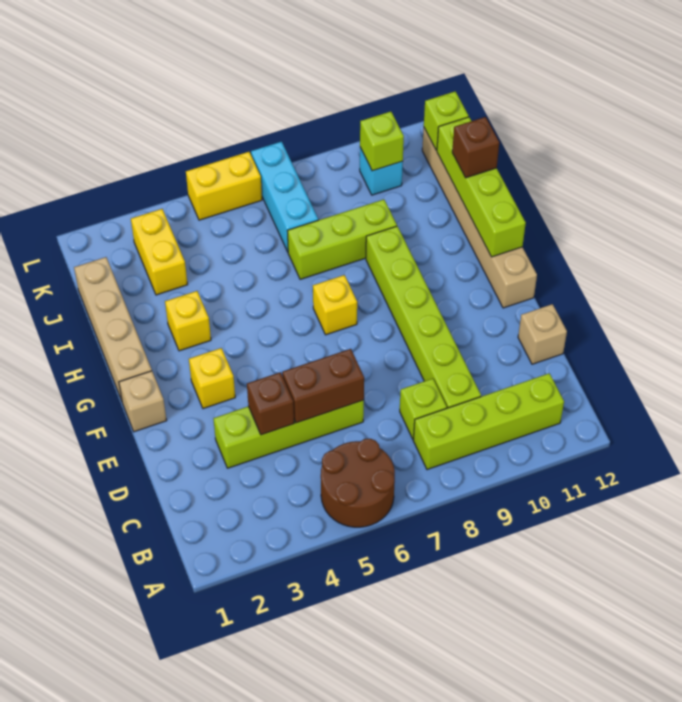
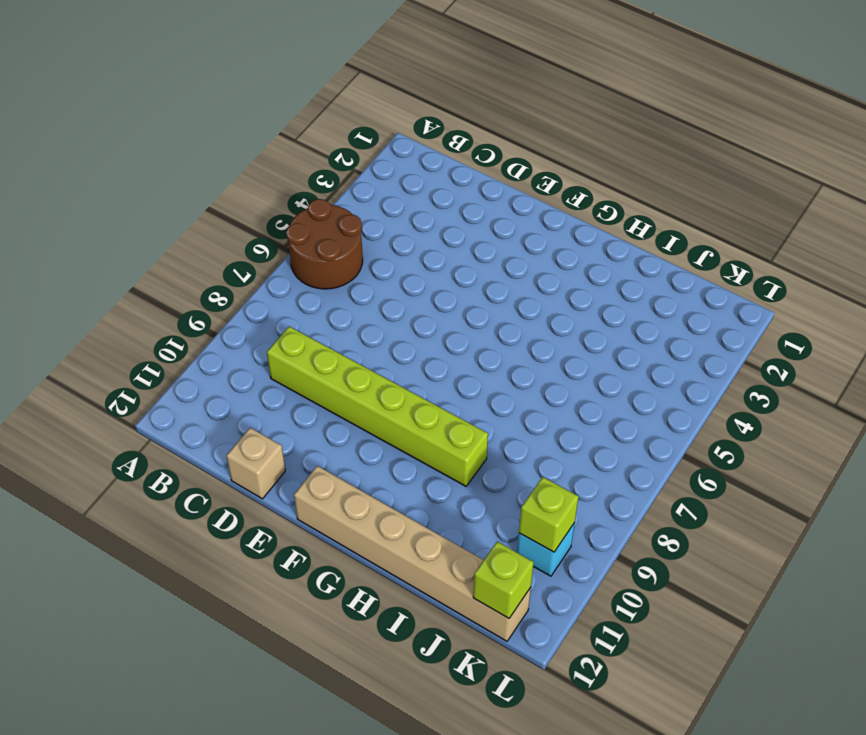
none -> lime 1x4 brick [413,373,564,470]
none -> lime 1x1 brick [400,379,447,439]
none -> lime 1x4 brick [213,400,364,468]

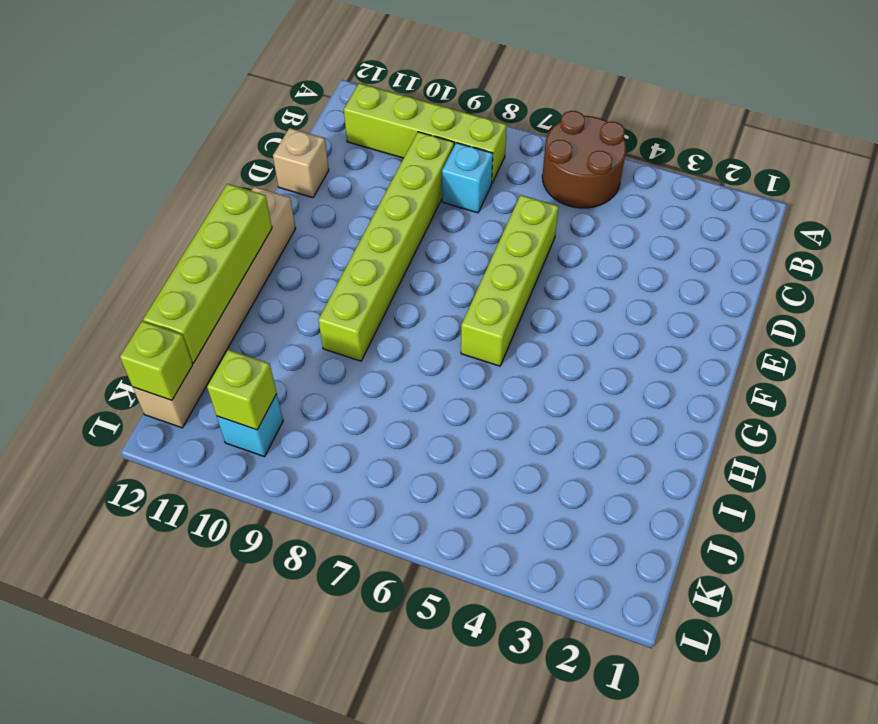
cyan 1x1 brick [442,143,493,213] -> lime 1x1 brick [400,379,447,439]
lime 1x4 brick [461,195,559,366] -> lime 1x4 brick turned to [213,400,364,468]
none -> tan 1x1 brick [119,371,167,432]
none -> yellow 1x1 brick [189,348,235,409]
none -> tan 1x4 brick [74,257,152,400]

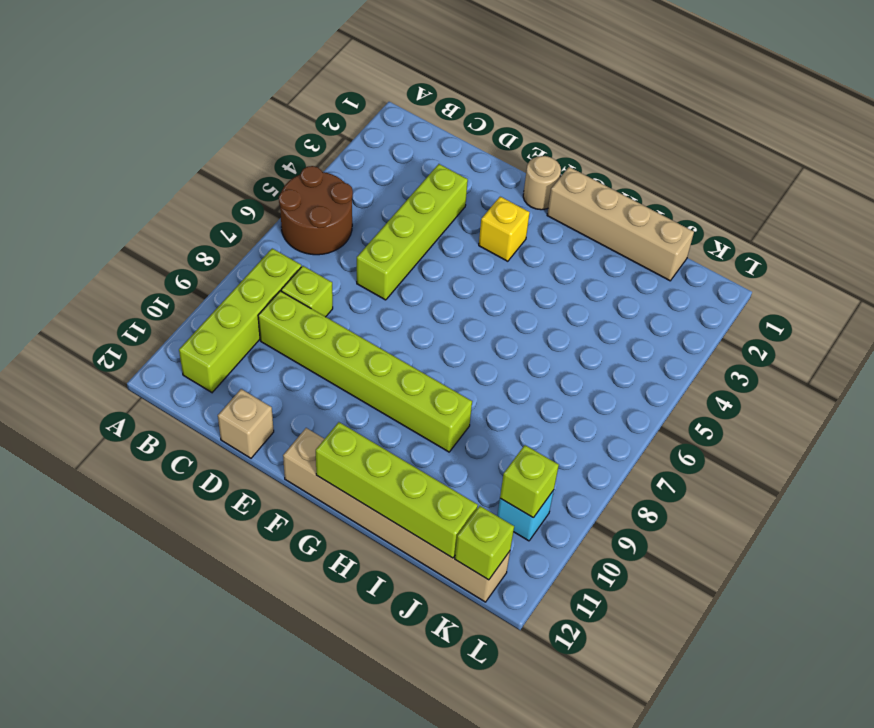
tan 1x1 round brick [523,156,561,210] -> tan 1x1 brick [119,371,167,432]
none -> yellow 1x1 brick [313,275,357,335]
none -> yellow 1x1 brick [165,291,211,351]
none -> lime 1x3 brick [288,199,397,279]

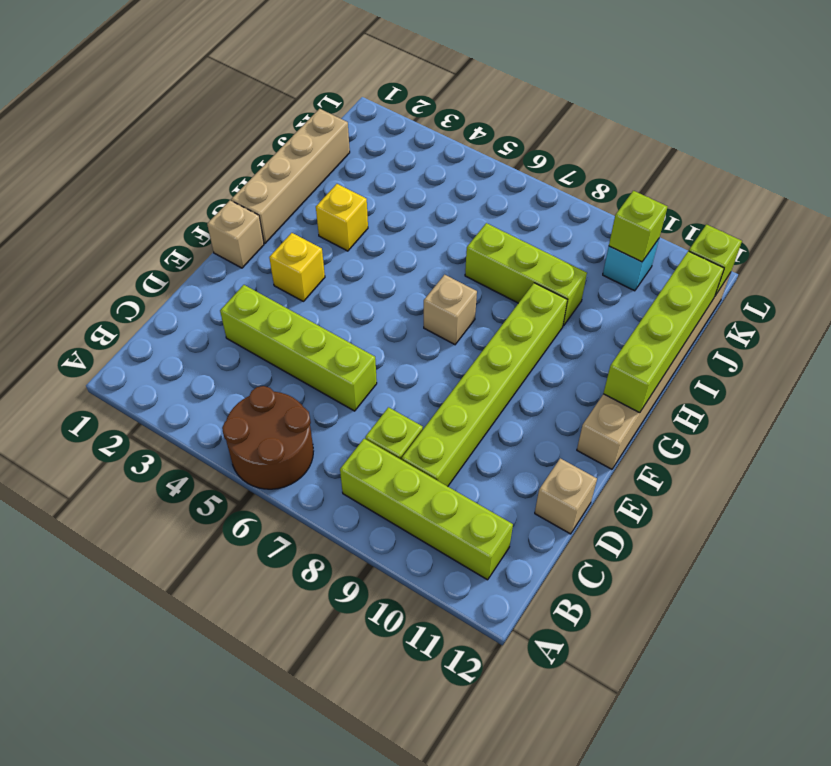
tan 1x1 brick [424,275,477,345] -> yellow 1x1 brick [313,275,357,335]
none -> yellow 1x2 brick [131,209,188,295]
none -> cyan 1x3 brick [251,142,318,252]
none -> yellow 1x2 brick [186,152,262,220]

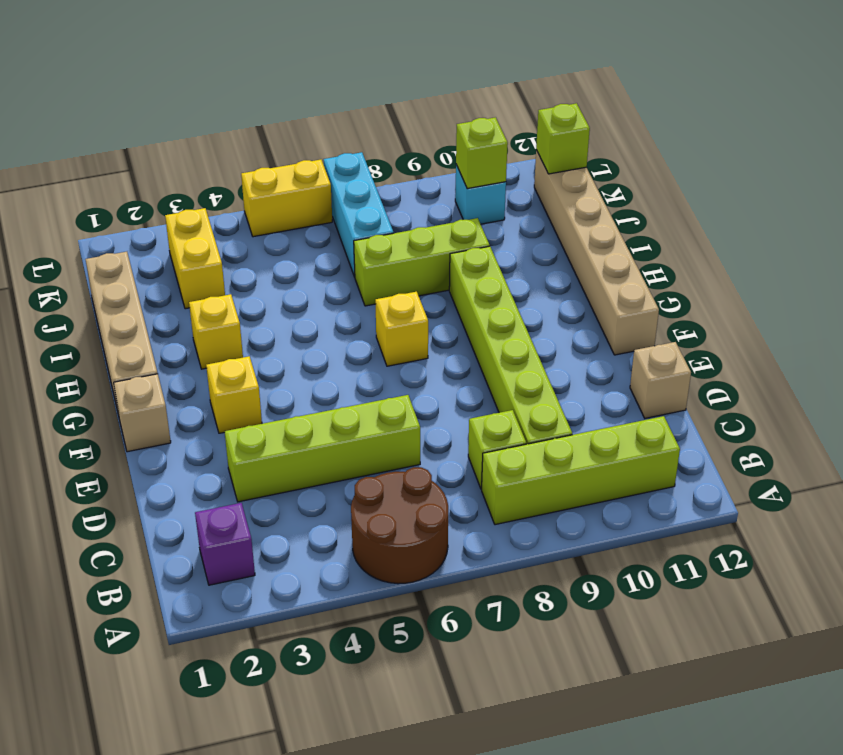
purple 1x1 brick [195,503,255,585] -> none
none -> brown 1x1 brick [247,372,294,435]
none -> brown 1x2 brick [282,349,364,423]
none -> lime 1x4 brick [437,117,526,257]

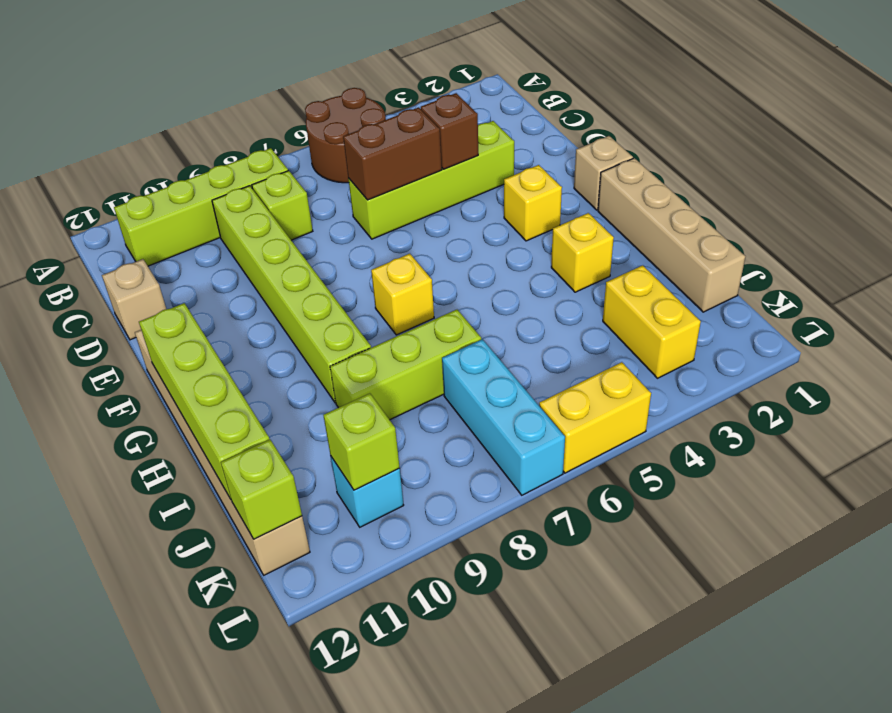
none -> brown 1x1 brick [452,117,499,178]

